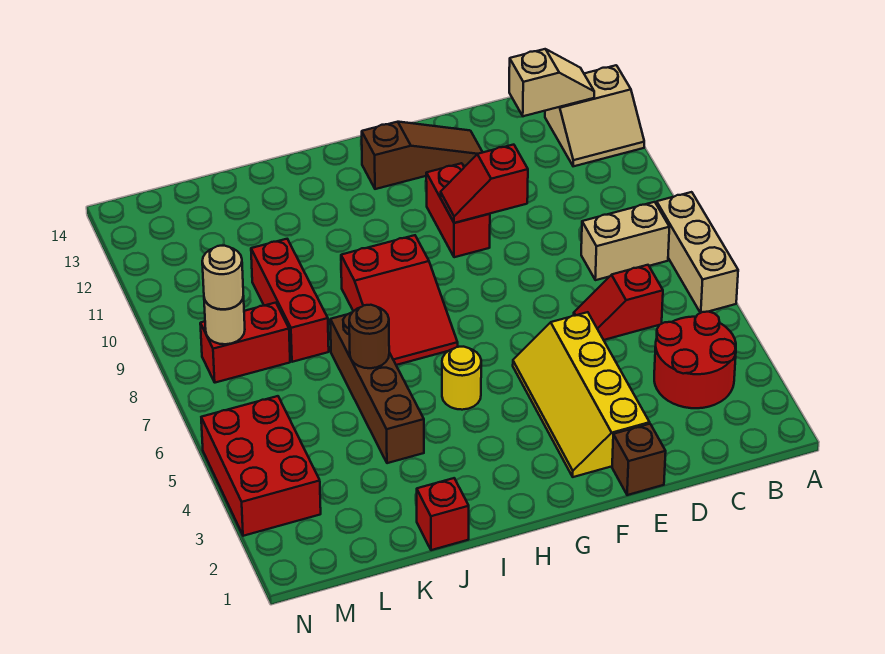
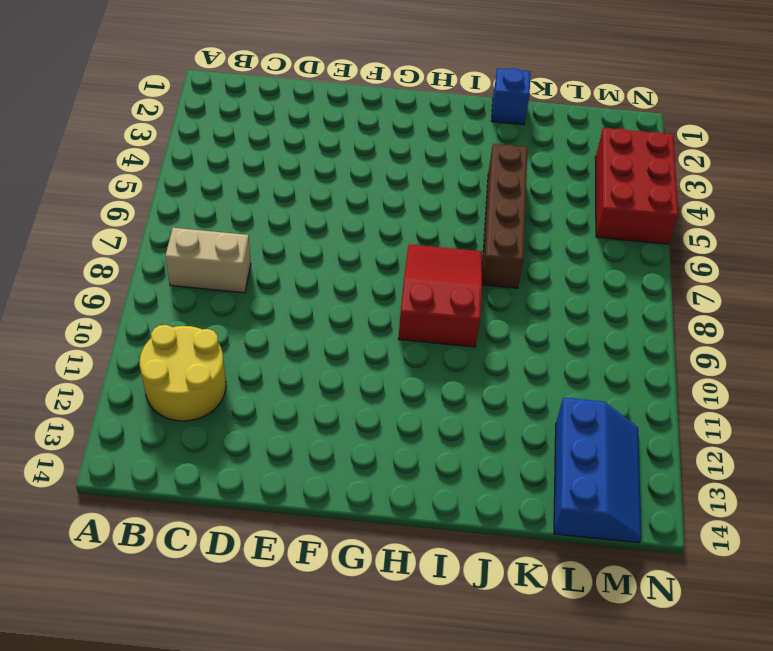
yellow 2x2 round brick [140,325,226,421] -> tan 2x2 slope [545,65,644,166]
blue 1x1 brick [492,68,530,125] -> red 1x1 brick [417,478,469,550]
blue 2x3 slope [554,398,641,543] -> none
none -> tan 1x3 brick [657,192,738,313]
none -> red 2x2 round brick [654,312,736,408]
none -> red 1x2 slope [574,265,663,340]

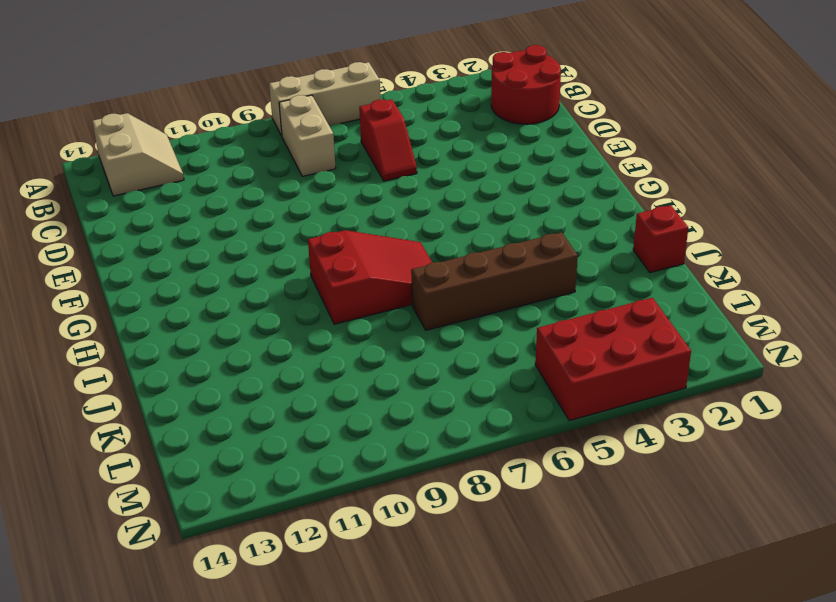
red 2x2 round brick [491,45,561,124] -> red 2x2 round brick moved to [654,312,736,408]
none -> brown 1x1 brick [612,424,666,495]
none -> yellow 2x4 slope [513,312,650,477]
none -> brown 1x3 slope [362,122,483,189]

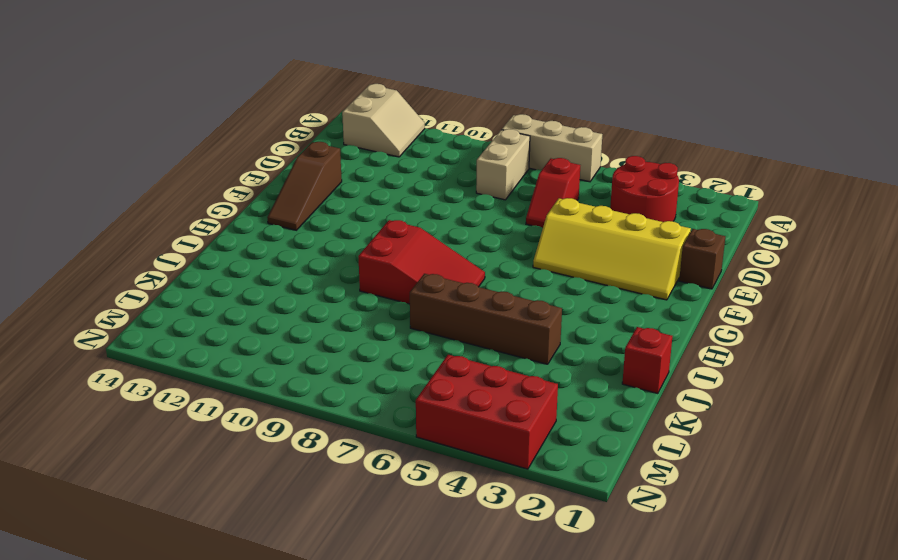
brown 1x3 slope [267,142,342,230] -> brown 1x3 slope turned to [362,122,483,189]
none -> red 1x2 brick [426,163,490,257]
none -> yellow 1x1 round brick [442,347,481,410]
none -> red 1x3 brick [251,239,329,362]

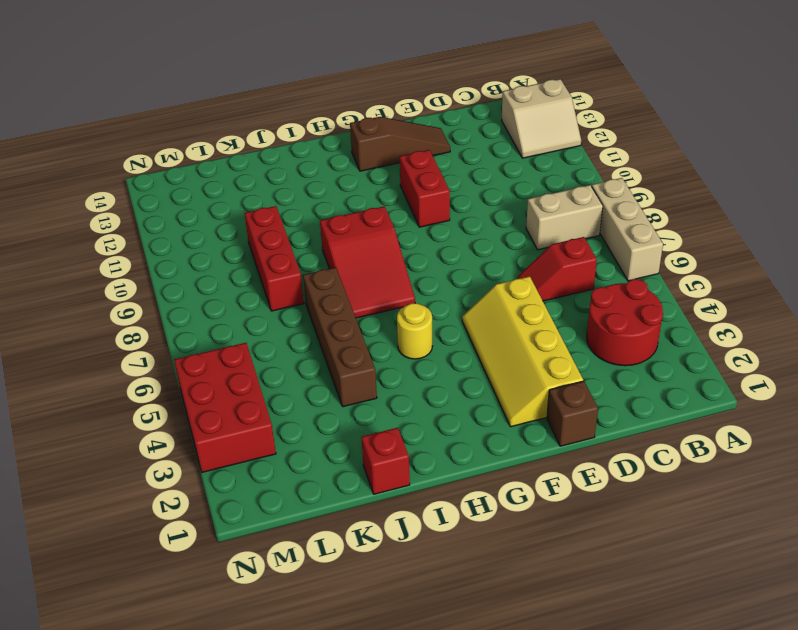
none -> red 1x2 brick [200,303,290,383]
none -> tan 1x2 slope [509,49,594,116]
none -> red 1x2 slope [441,145,528,223]

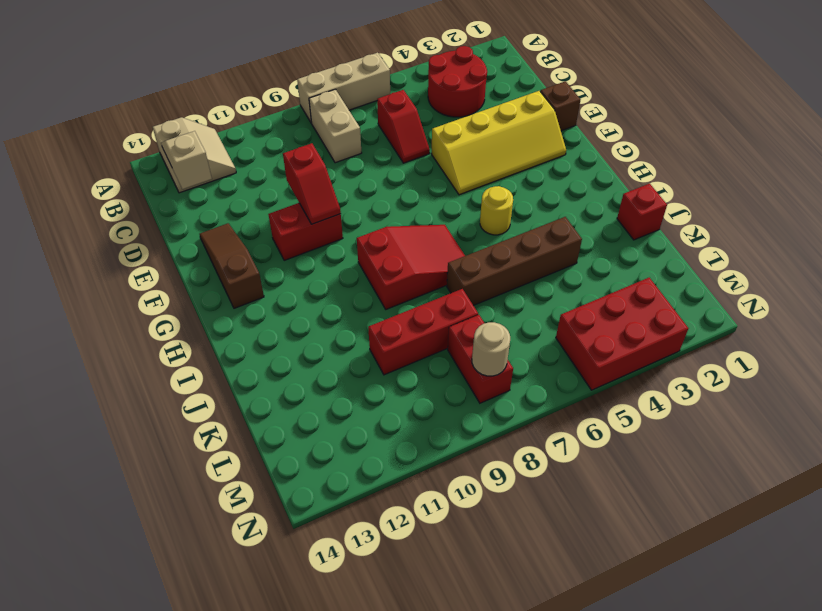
none -> brown 1x1 round brick [349,305,389,368]
none -> tan 1x1 round brick [202,246,243,309]

